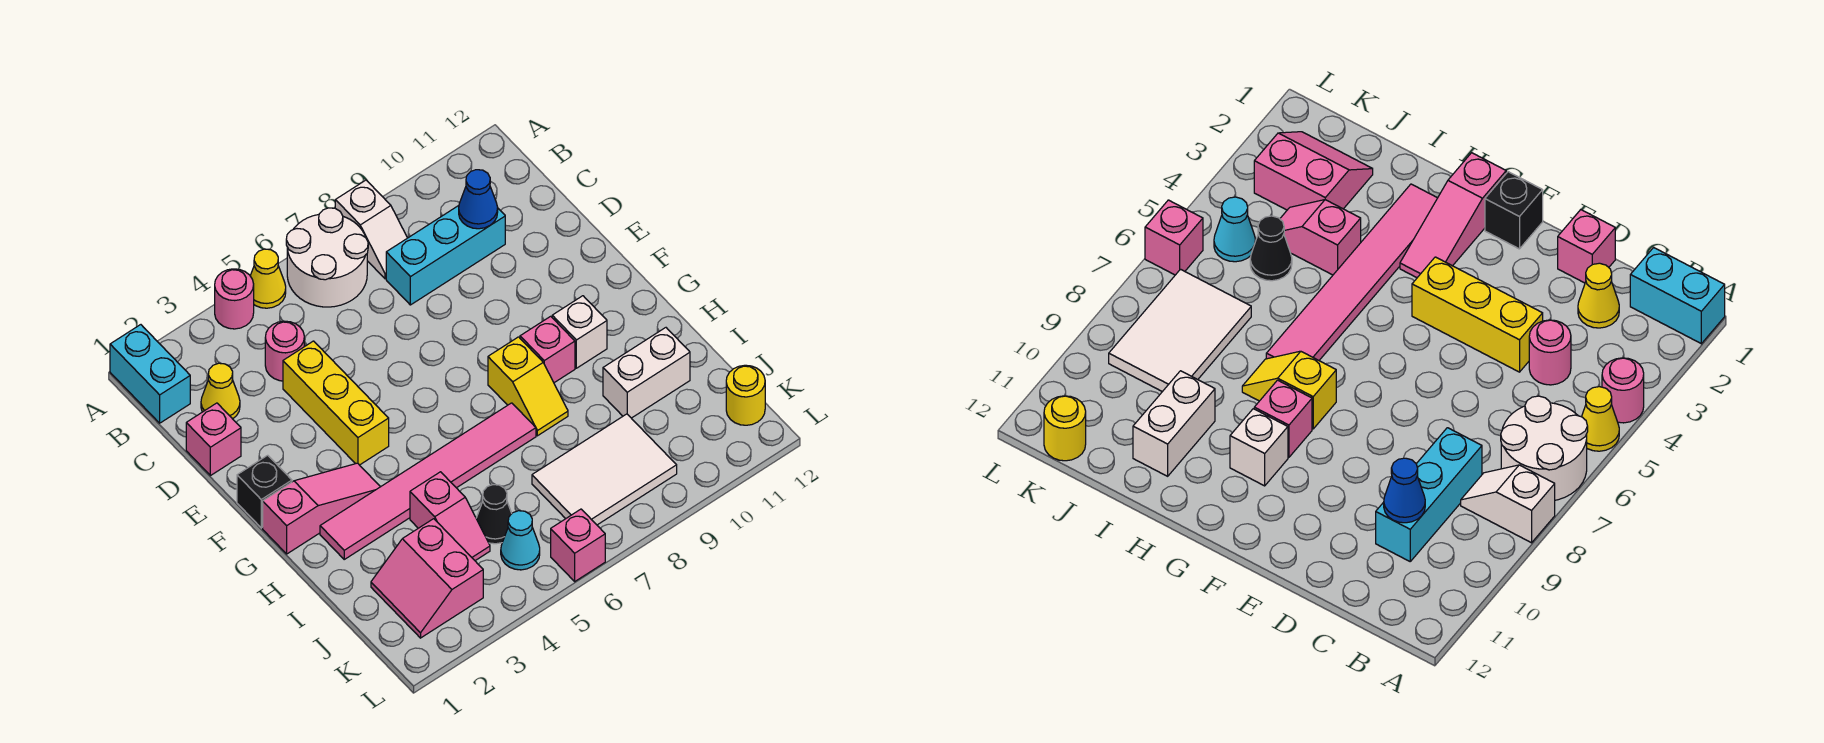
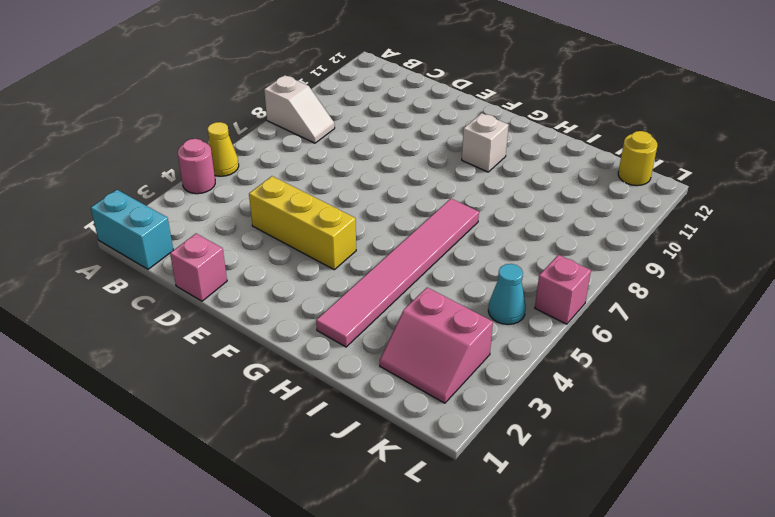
none -> white 2x2 round brick [286,208,368,307]
none -> yellow 1x1 cone [201,363,240,419]
none -> pink 1x1 round brick [265,321,304,381]

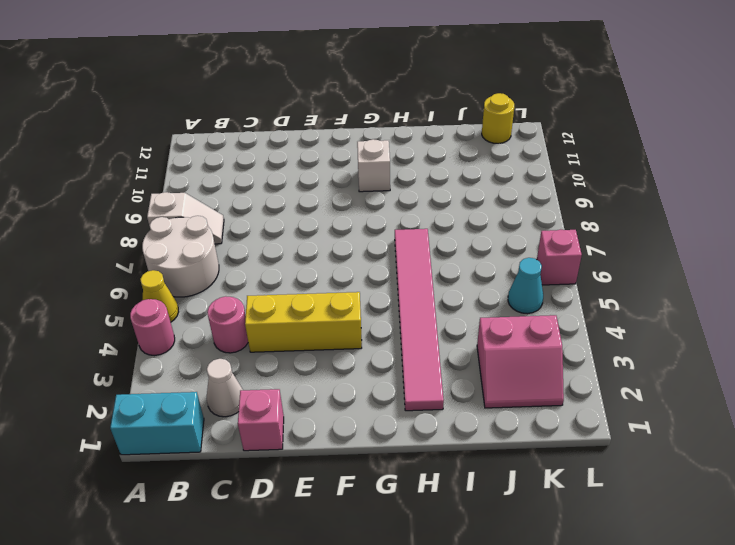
white 1x1 cone [207,359,243,417] -> yellow 1x1 cone [201,363,240,419]
none -> cyan 1x3 brick [386,206,505,305]
none -> black 1x1 brick [237,455,292,528]
none -> pink 1x3 slope [263,463,380,554]

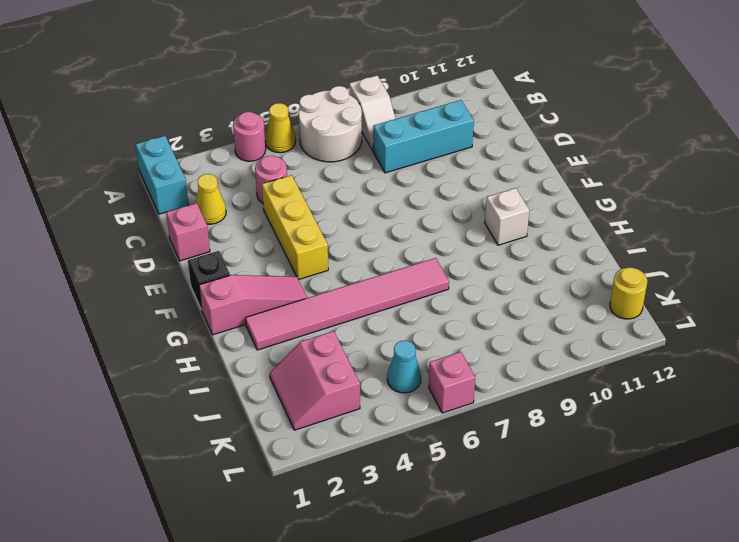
none -> yellow 1x2 slope [488,337,568,436]
none -> pink 1x1 brick [520,316,575,383]
none -> pink 1x2 slope [410,472,490,561]

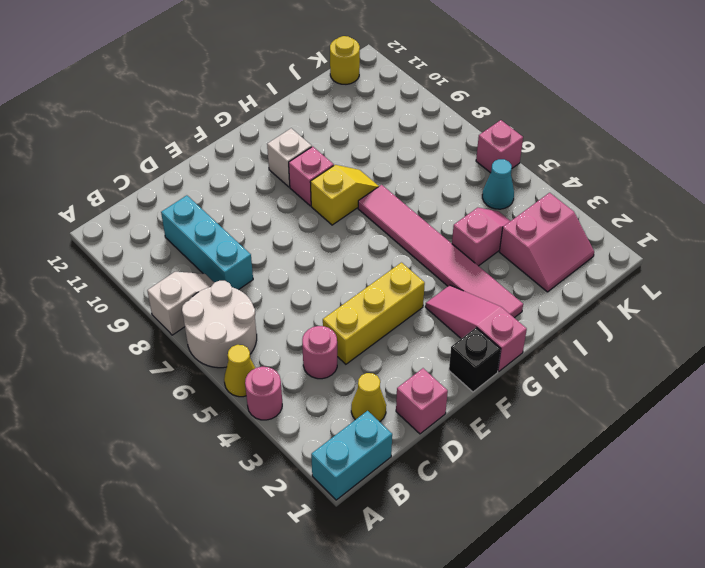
none -> white 1x2 brick [603,328,690,418]
none -> black 1x1 cone [476,485,512,544]
none -> white 2x3 tile [532,414,677,525]

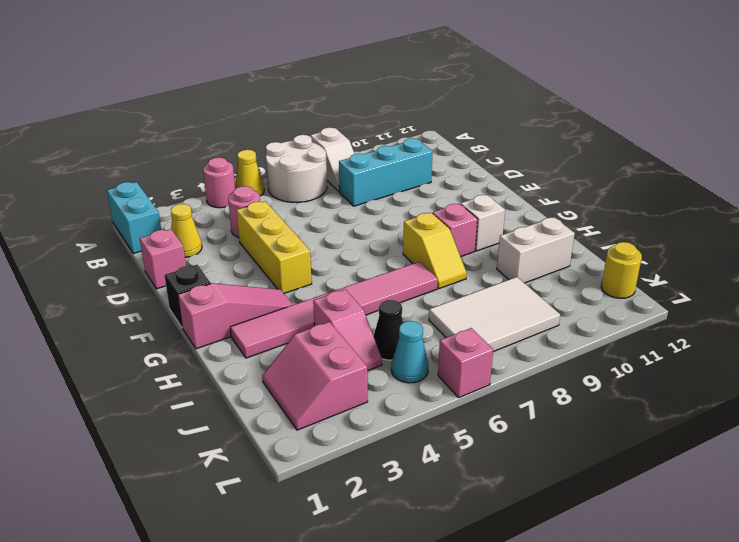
none -> blue 1x1 cone [459,170,498,229]

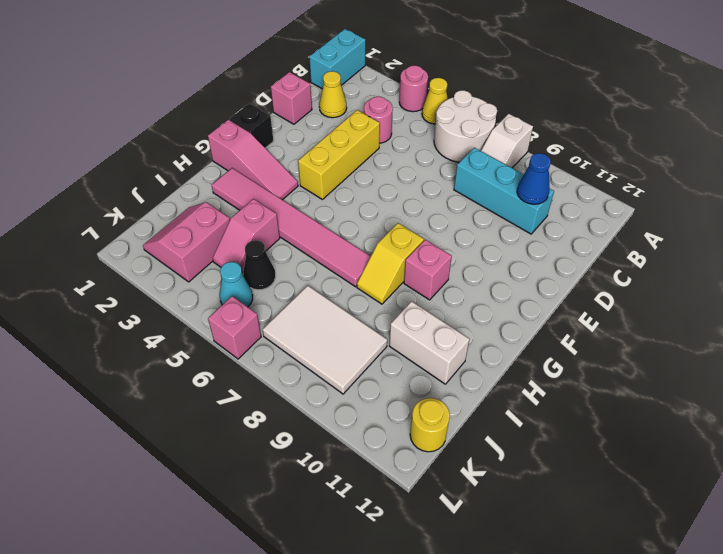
none -> white 1x1 brick [552,296,607,368]

